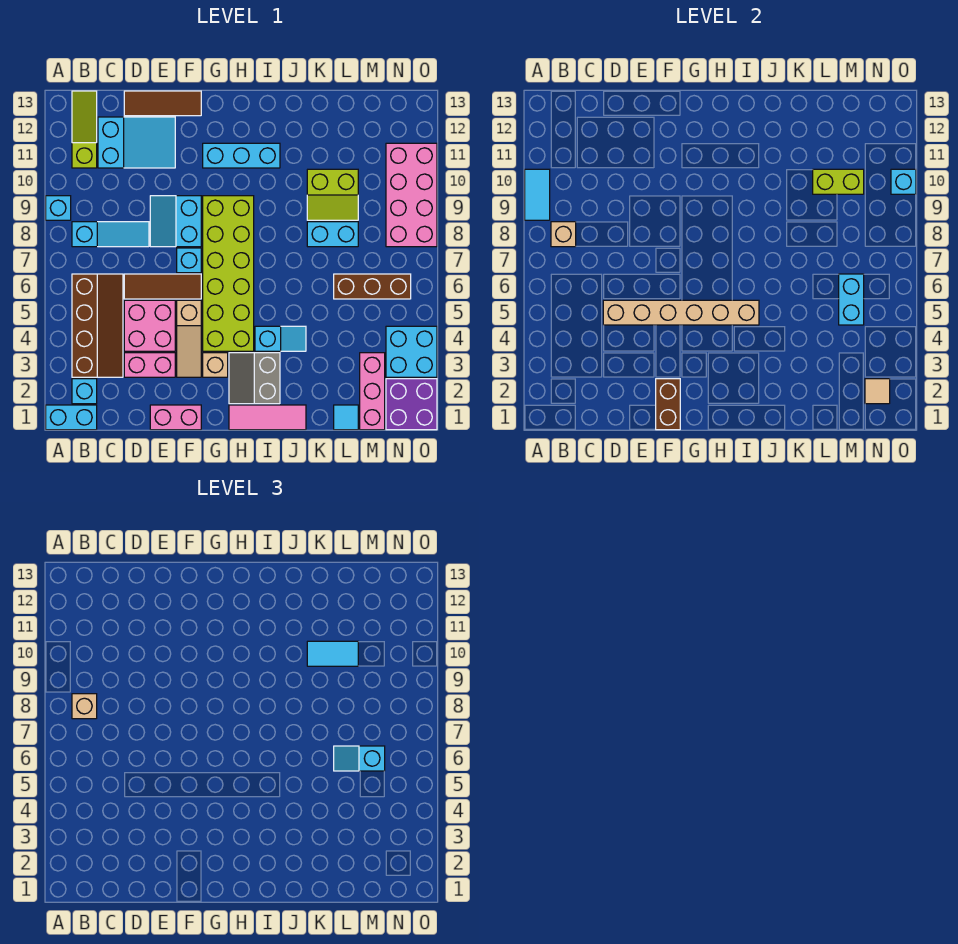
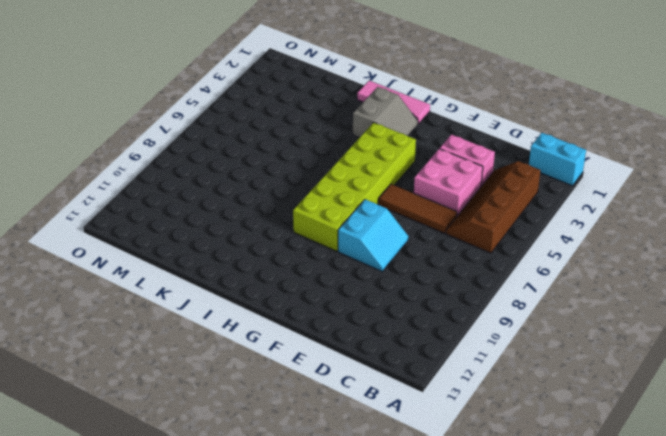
none -> cyan 1x1 brick [46,196,71,220]
none -> cyan 1x1 brick [72,379,97,404]
none -> cyan 1x3 slope [72,222,149,247]
none -> lime 1x3 slope [72,91,97,168]

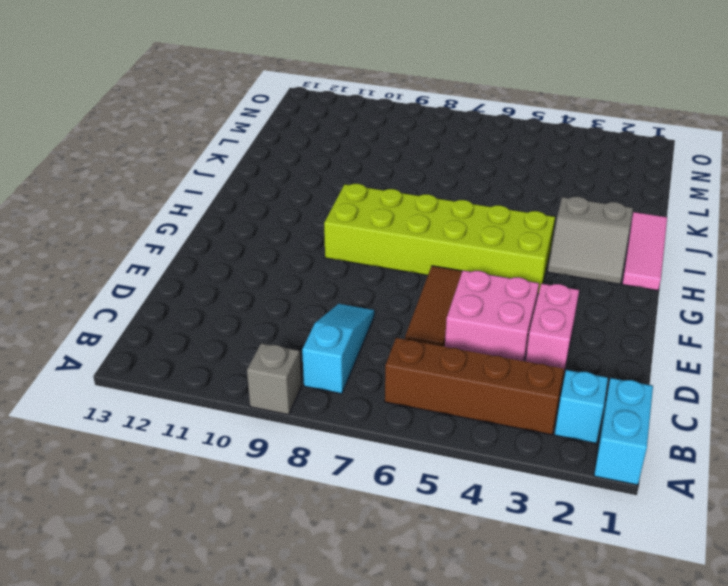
grey 1x1 brick [247,343,301,415] -> cyan 1x1 brick [46,196,71,220]
none -> lime 1x3 slope [72,91,97,168]
none -> cyan 2x3 slope [98,117,175,168]
none -> brown 1x3 tile [124,91,201,116]
none -> pink 1x2 brick [150,405,201,430]

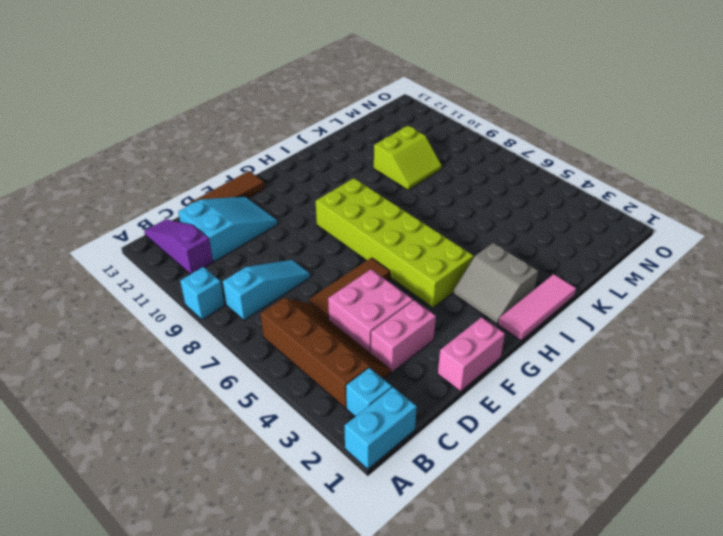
purple 1x3 slope [144,219,213,274] -> lime 1x3 slope [72,91,97,168]
none -> cyan 2x2 slope [150,196,201,247]
none -> tan 1x3 slope [177,300,201,377]
none -> cyan 1x1 brick [177,248,201,273]
none -> tan 1x1 brick [203,353,228,377]

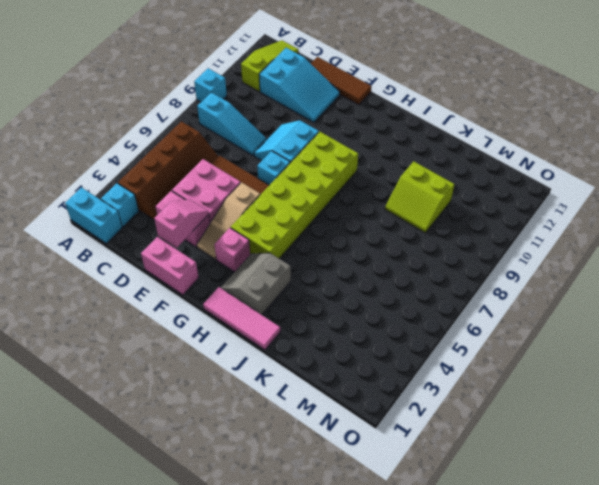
pink 1x2 slope [154,199,209,248] -> none
pink 1x1 brick [214,228,250,272] -> tan 1x1 brick [203,353,228,377]
none -> cyan 1x3 brick [203,143,280,168]
none -> cyan 1x2 slope [255,326,306,351]
none -> cyan 1x2 brick [307,222,358,247]
none -> cyan 1x1 tile [334,405,358,430]

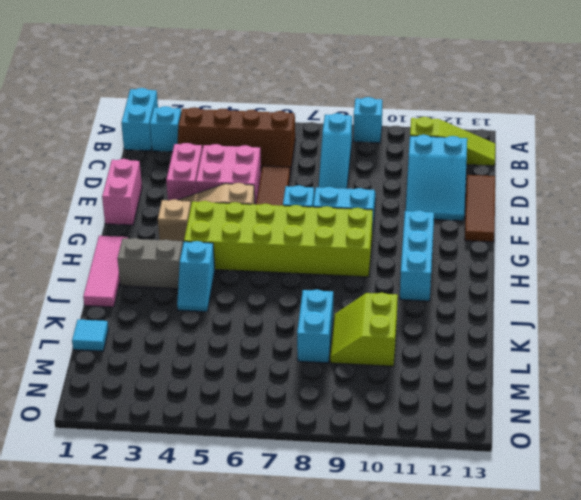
none -> brown 1x3 brick [334,274,411,299]
none -> pink 1x3 brick [360,353,385,430]
none -> purple 2x2 brick [386,379,437,430]
none -> cyan 2x2 brick [386,326,437,377]

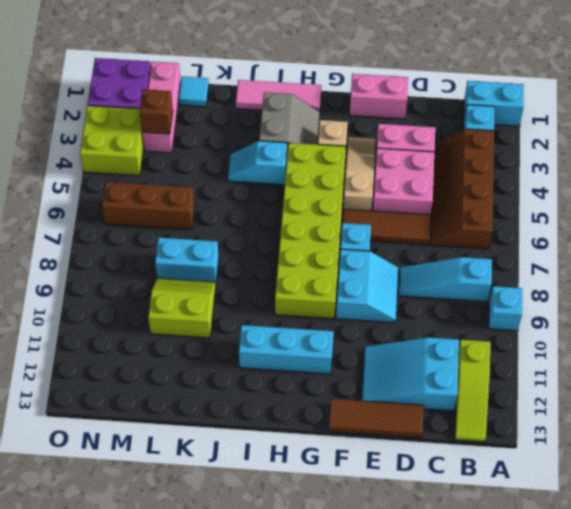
brown 1x1 brick [140,89,173,134] -> none
lime 2x2 brick [80,106,144,176] -> cyan 2x2 brick [386,326,437,377]
none -> pink 2x4 brick [386,143,437,247]
none -> cyan 1x2 tile [525,169,550,220]
none -> tan 1x1 brick [551,222,576,247]
none -> tan 1x6 brick [603,300,759,325]

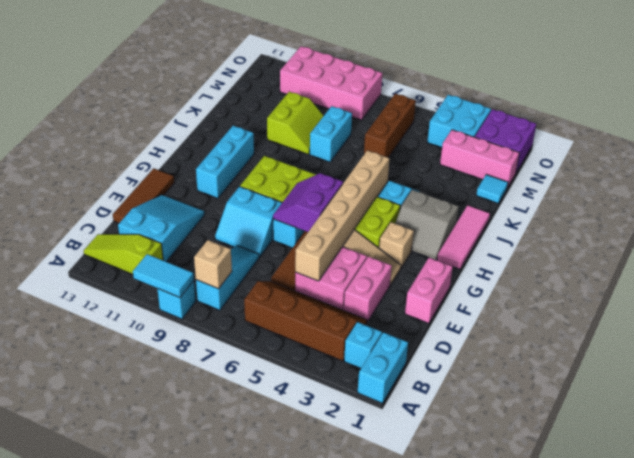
purple 2x2 slope [273,173,343,232] -> none
none -> brown 1x2 brick [656,379,680,430]
none -> lime 1x2 brick [813,169,864,194]
none -> cyan 1x2 brick [839,274,864,325]
none -> tan 1x1 tile [865,379,890,404]

